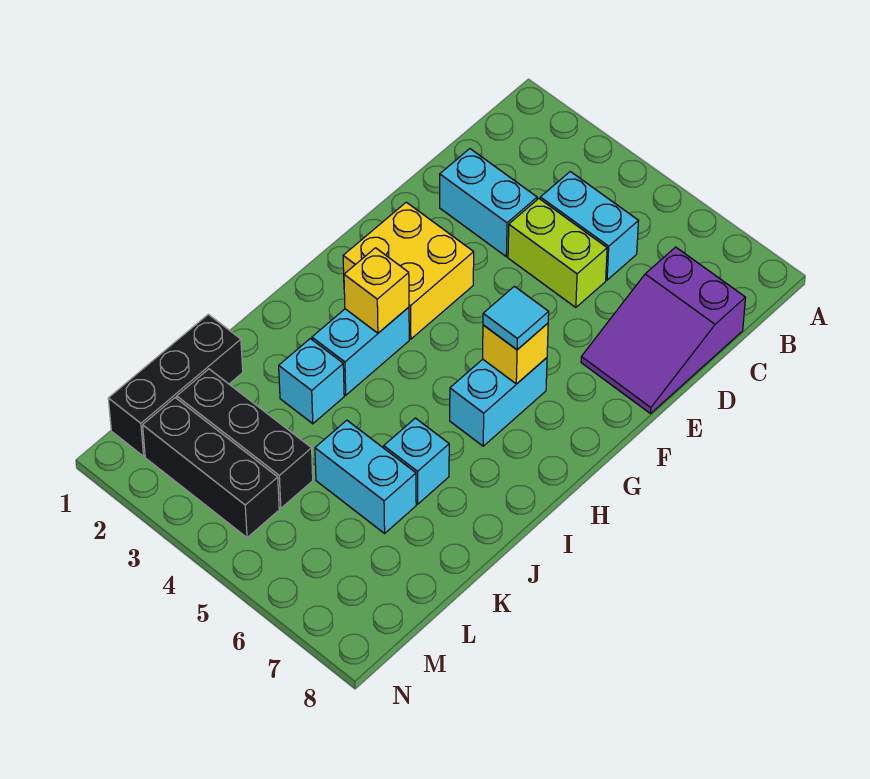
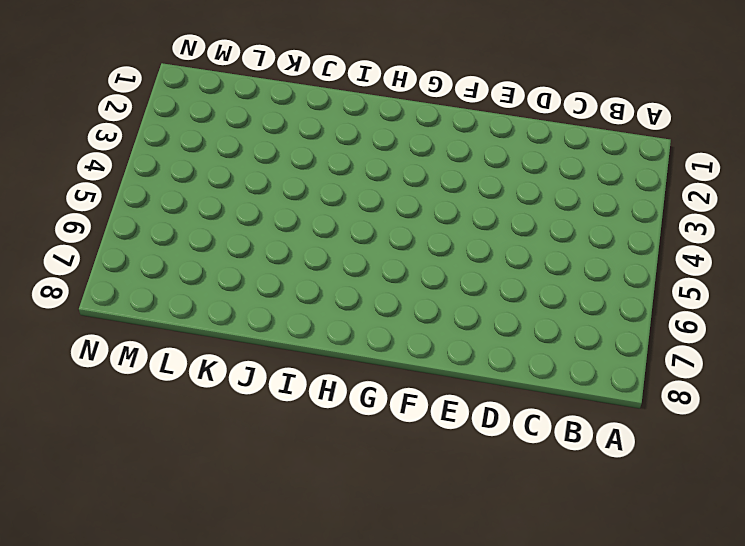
none -> cyan 1x2 brick [540,172,638,280]
none -> purple 2x3 slope [581,247,746,414]
none -> cyan 1x2 brick [440,149,537,257]

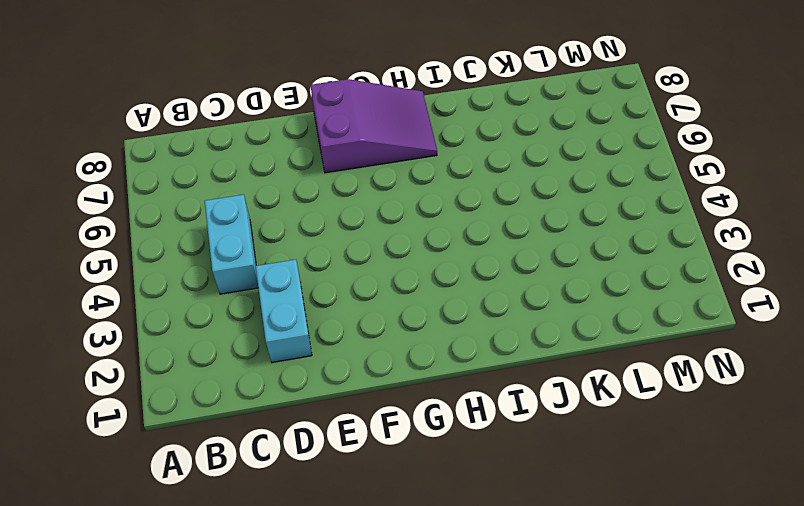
purple 2x3 slope [311,79,437,173] -> purple 2x3 slope moved to [581,247,746,414]
none -> lime 1x2 brick [508,199,607,308]
none -> yellow 2x2 brick [343,202,474,339]
none -> cyan 1x2 brick [450,358,547,446]

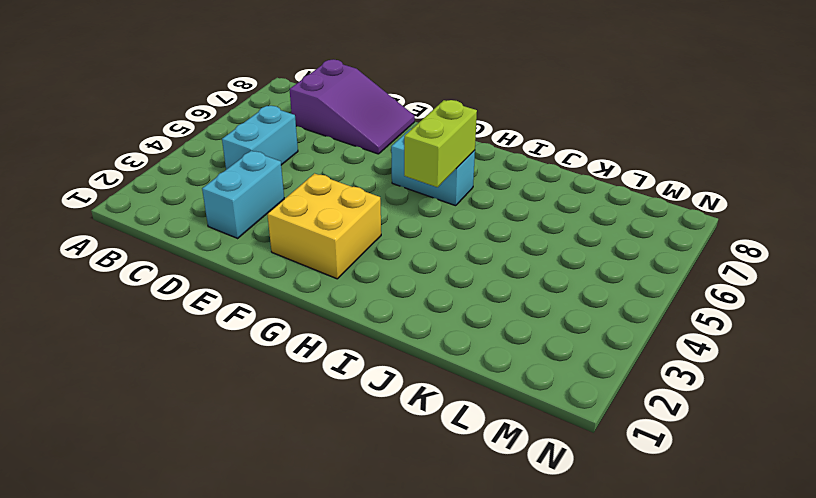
lime 1x2 brick [404,100,477,187] -> lime 1x2 brick moved to [508,199,607,308]
none -> cyan 1x2 brick [312,307,409,395]
none -> cyan 1x1 brick [279,339,344,424]
none -> cyan 1x1 brick [384,418,449,504]

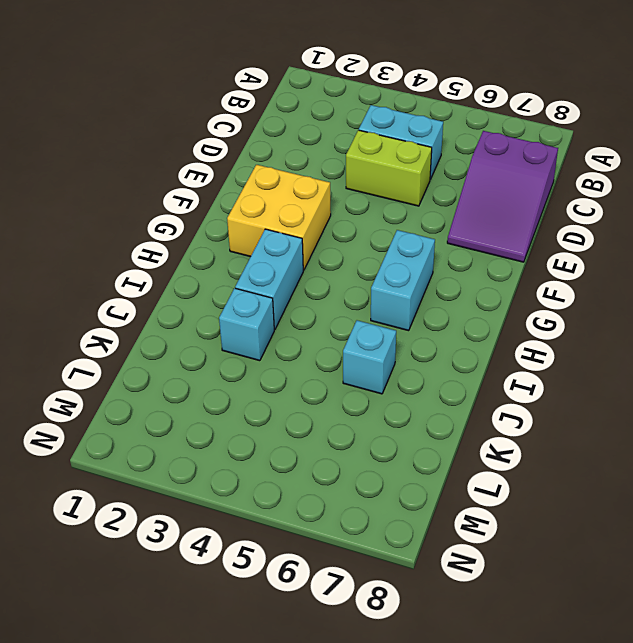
none -> cyan 1x2 brick [440,149,537,257]
none -> black 1x3 brick [108,314,243,456]
none -> cyan 1x2 brick [315,420,416,533]

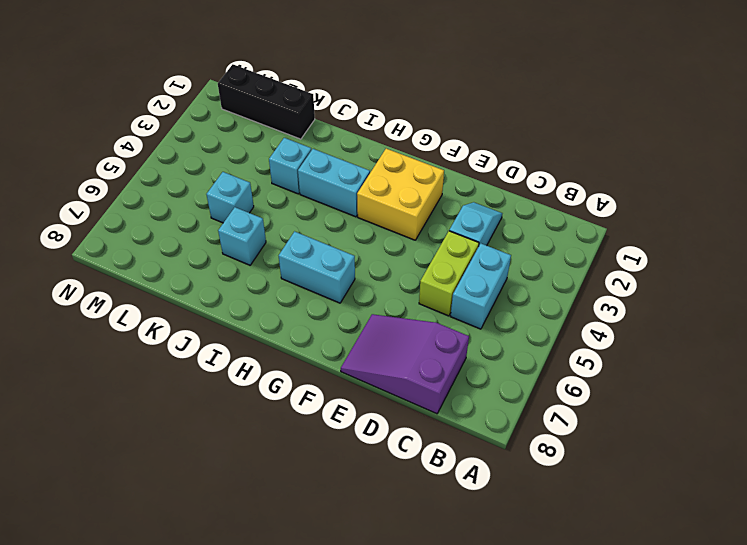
cyan 1x2 slope [449,202,502,246] -> cyan 1x2 brick [440,149,537,257]
cyan 1x1 brick [206,172,254,223] -> cyan 1x2 brick [315,420,416,533]
none -> black 1x3 brick [177,369,313,508]
none -> black 1x3 brick [143,398,279,538]
none -> yellow 1x1 brick [483,323,548,384]

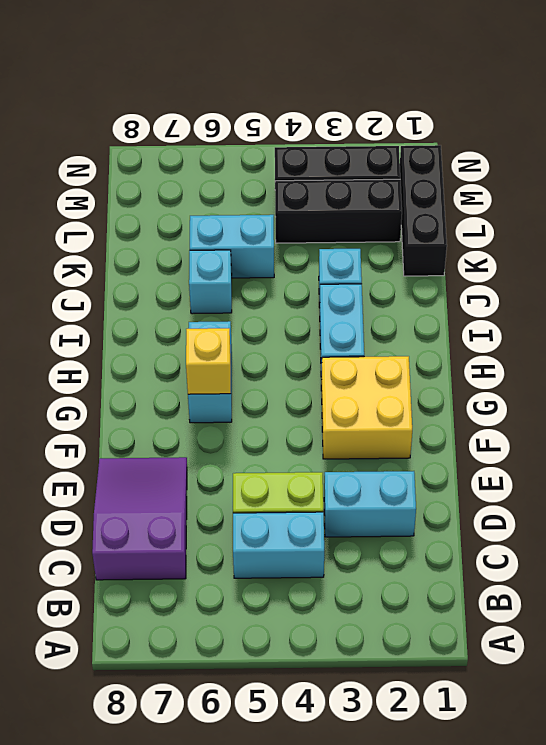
none -> yellow 1x1 brick [344,248,409,333]
none -> cyan 1x1 tile [483,286,549,350]

